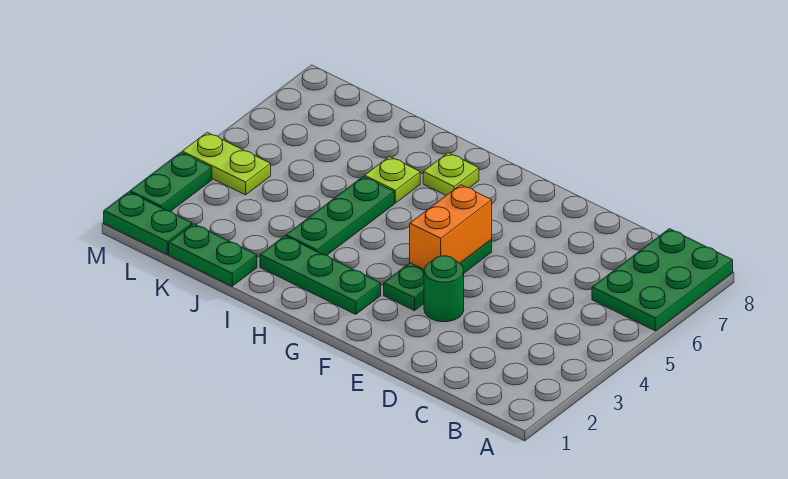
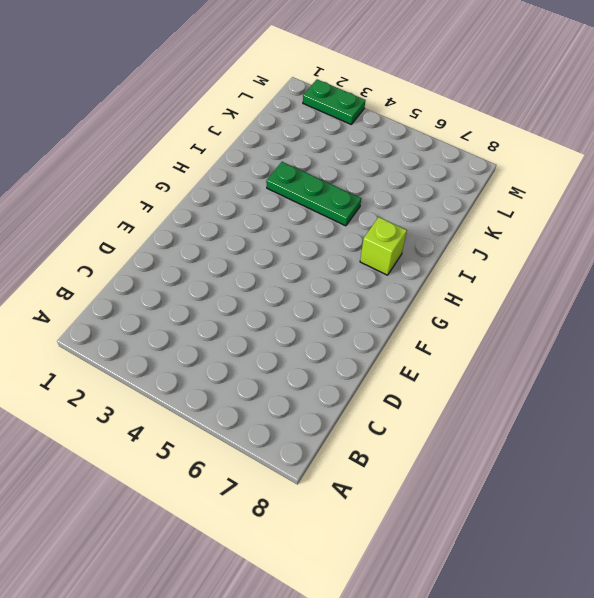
lime 1x1 brick [360,217,407,275] -> lime 1x1 plate [423,153,479,195]
none -> green 2x3 plate [592,229,733,331]
none -> green 1x1 round brick [424,256,464,322]
none -> green 1x3 plate [384,240,492,311]

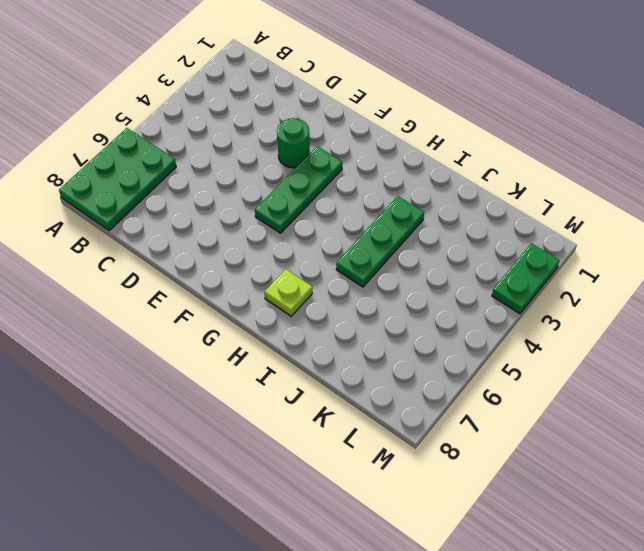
none -> green 1x3 plate [260,236,381,314]
none -> lime 1x1 plate [365,157,420,203]
none -> green 1x2 plate [169,224,257,286]

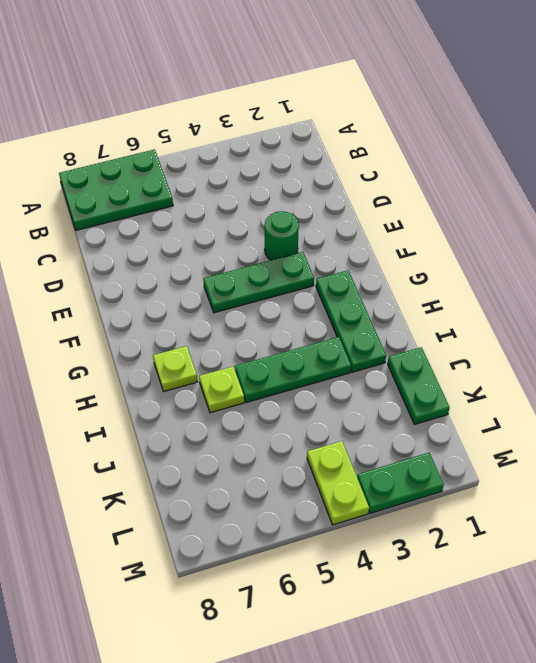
none -> green 1x2 plate [104,192,192,254]
none -> orange 1x2 brick [410,185,492,269]

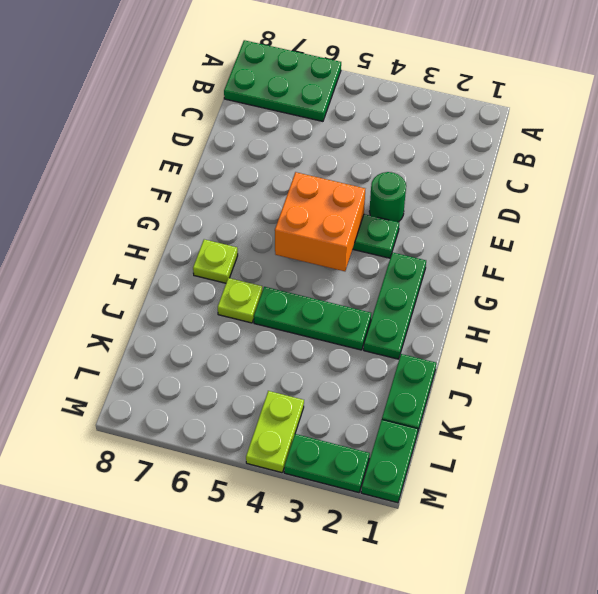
orange 2x2 brick [275,172,365,271] -> orange 1x2 brick [410,185,492,269]

